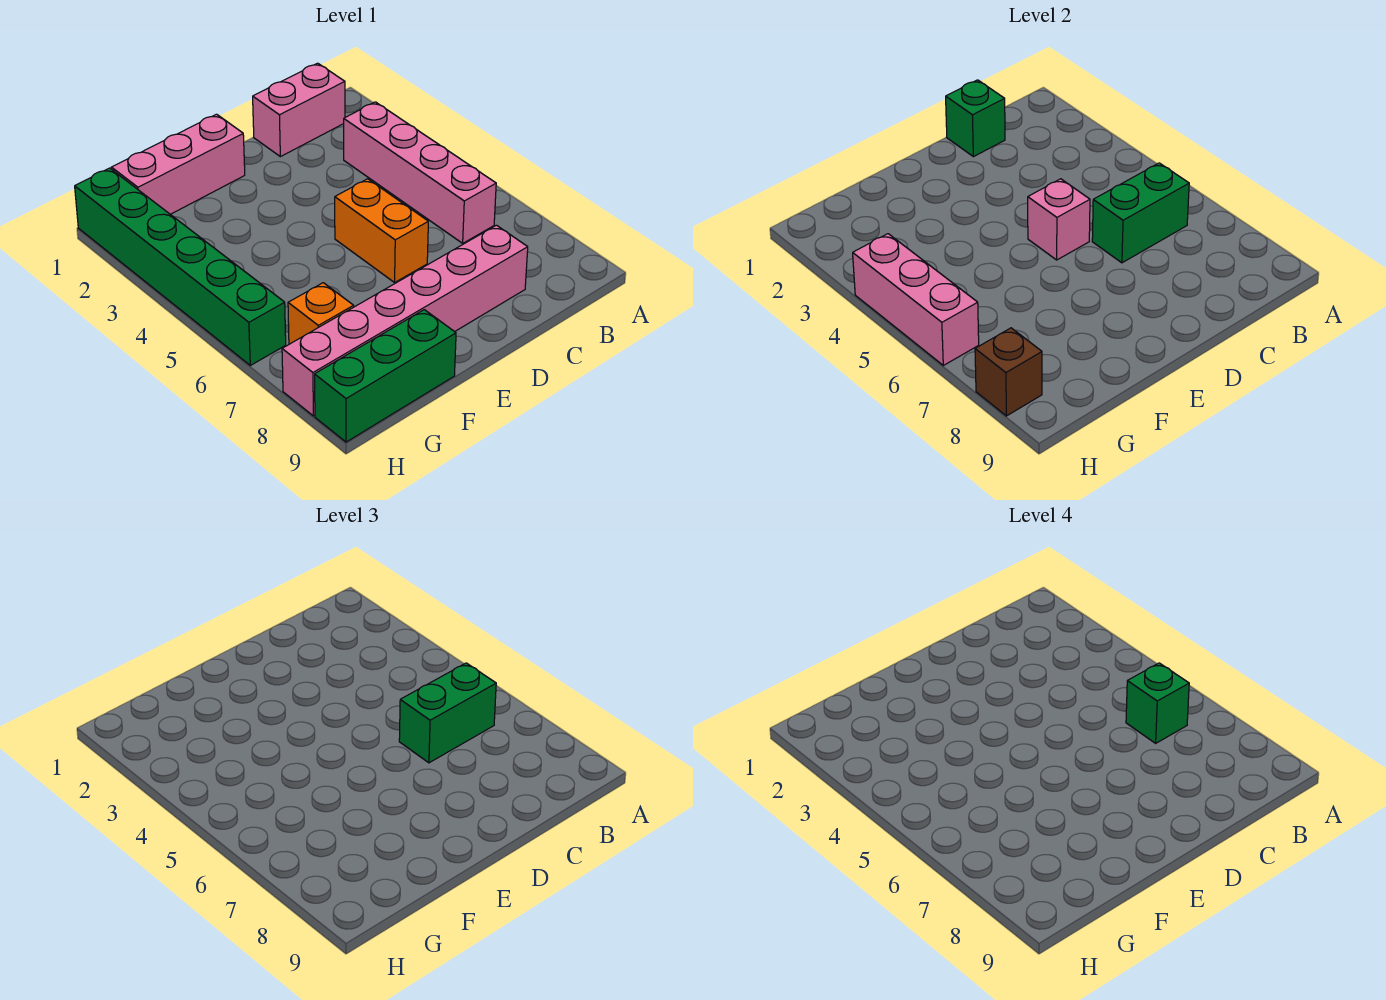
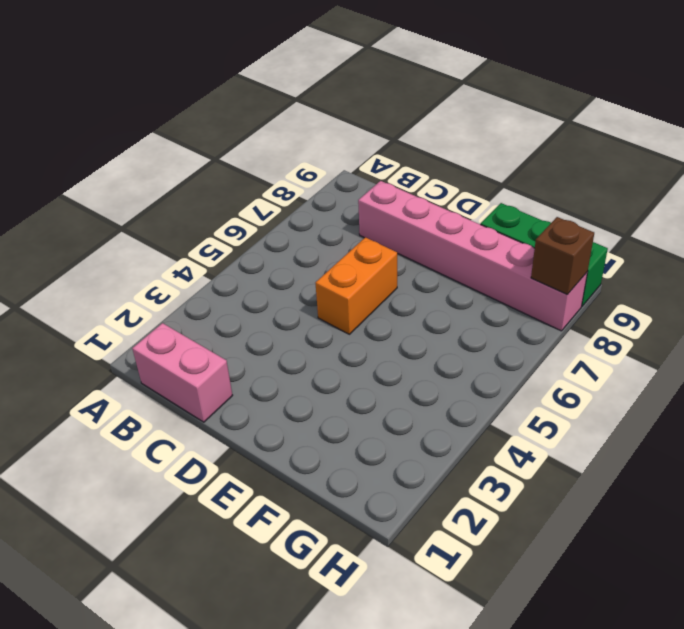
none -> pink 1x4 brick [344,102,496,243]
none -> pink 1x3 brick [112,114,245,214]
none -> orange 1x1 brick [288,283,354,344]

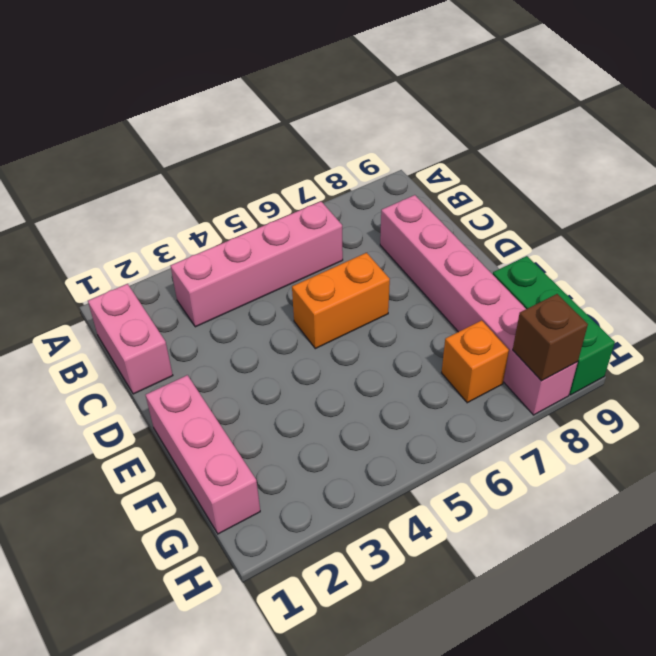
none -> green 1x6 brick [75,168,286,365]
none -> green 1x2 brick [1092,163,1189,263]
none -> green 1x1 brick [946,80,1005,157]

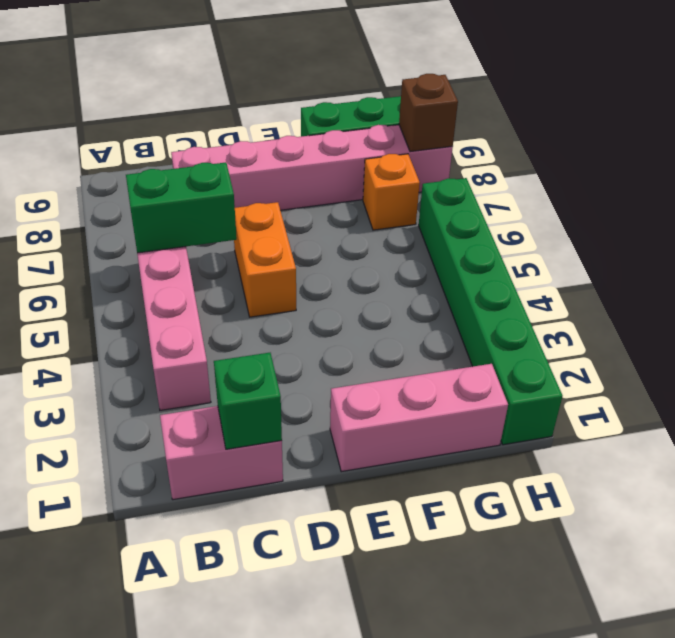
none -> pink 1x1 brick [1028,179,1090,260]
none -> pink 1x3 brick [853,234,979,365]
none -> green 1x2 brick [399,663,496,763]

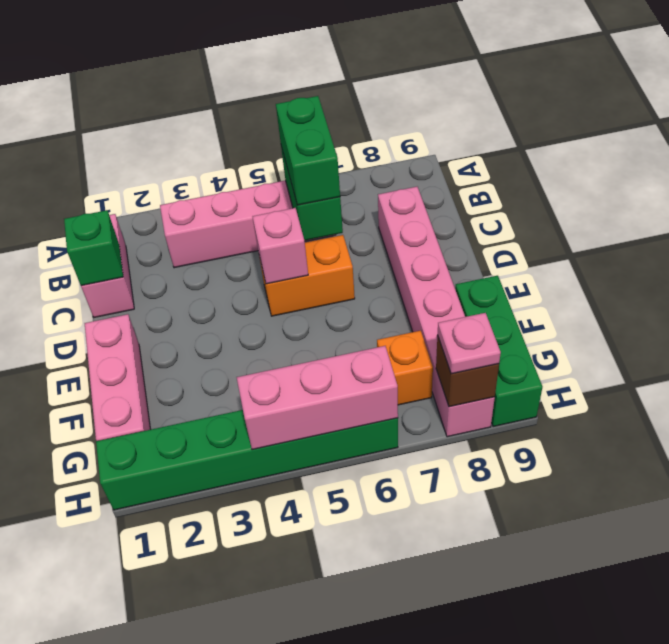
pink 1x1 plate [438,313,501,374] -> none
none -> green 1x1 brick [1126,663,1189,743]

